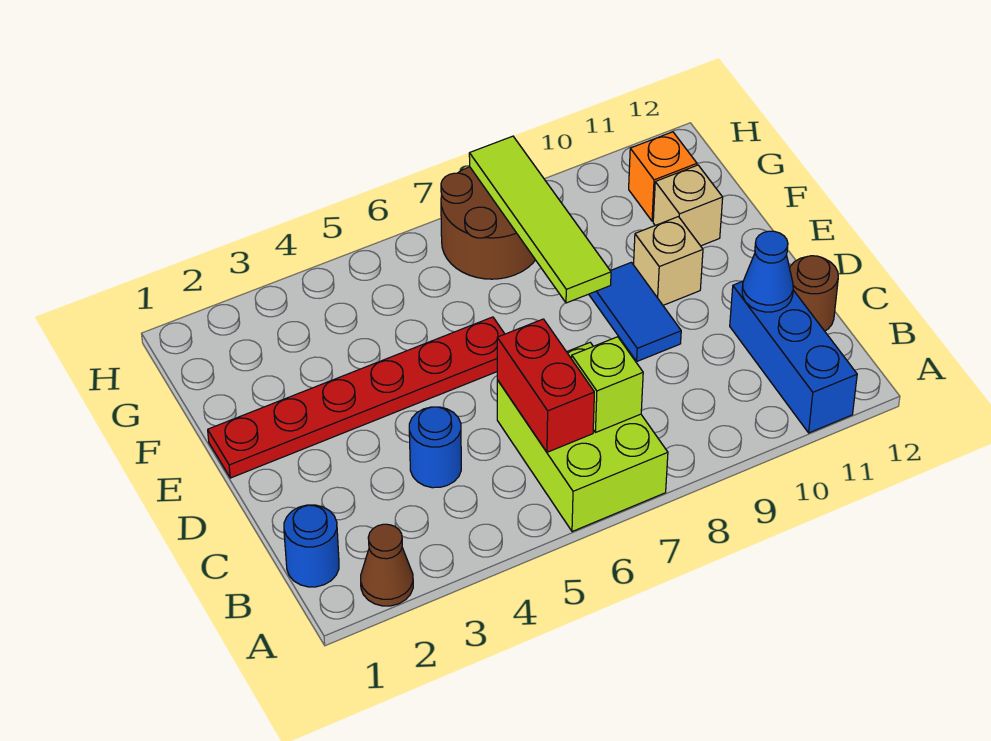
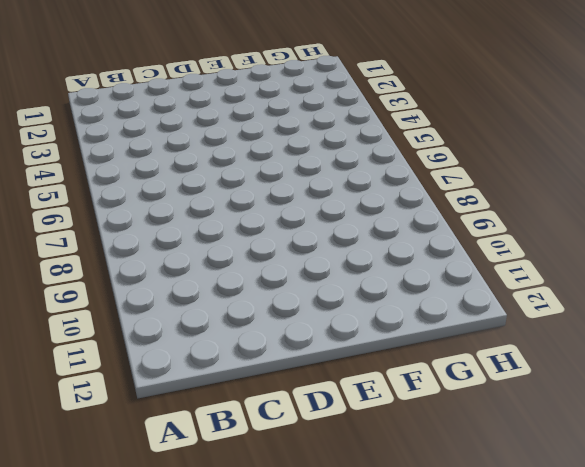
none -> brown 1x1 cone [361,524,413,606]
none -> lime 2x3 brick [497,343,668,532]
none -> blue 1x3 brick [730,281,857,433]

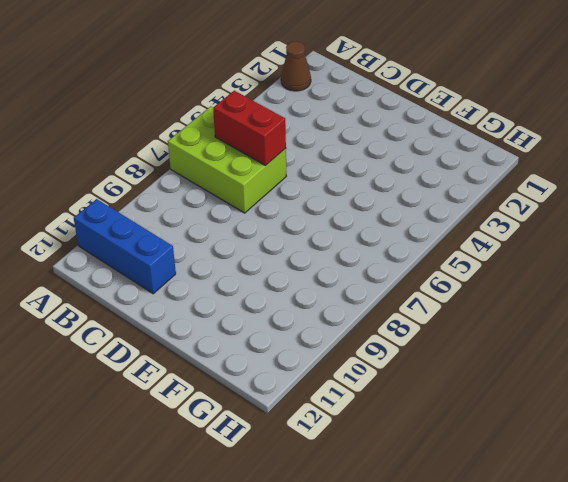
none -> blue 1x1 round brick [284,505,339,587]
none -> blue 1x1 round brick [409,407,461,488]
none -> brown 1x1 round brick [790,256,838,331]

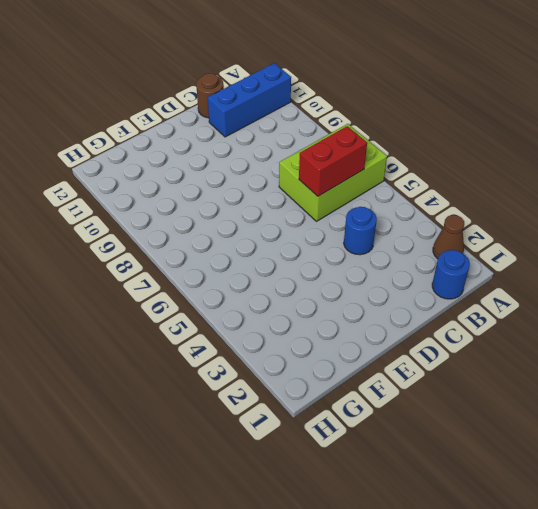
none -> blue 1x2 tile [589,262,681,361]
none -> red 1x6 plate [208,317,504,478]
none -> tan 1x1 brick [634,217,703,305]

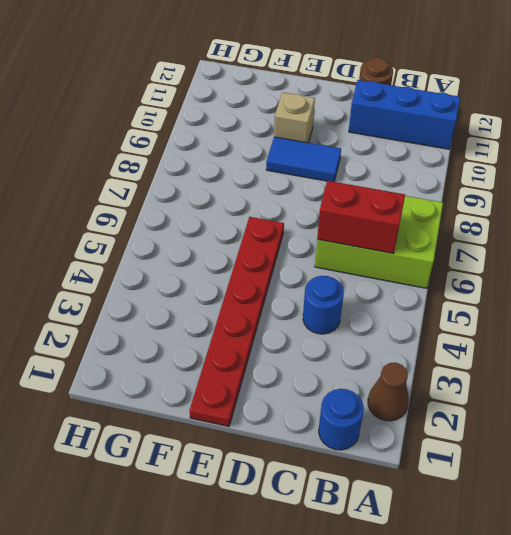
none -> tan 1x1 brick [653,165,723,246]
none -> brown 2x2 round brick [441,167,535,279]
none -> orange 1x1 brick [629,132,697,221]

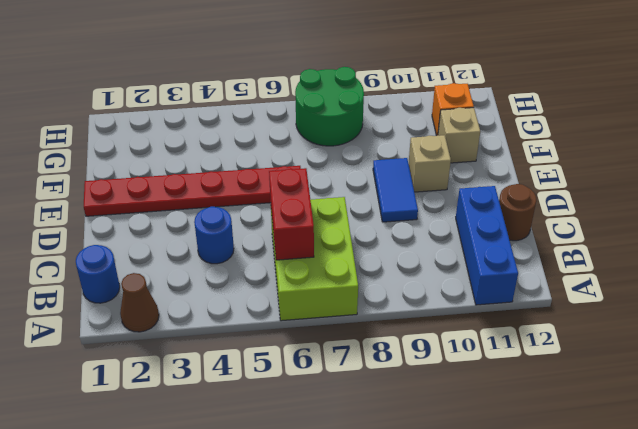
green 2x2 round brick [295,67,364,146] -> brown 2x2 round brick [441,167,535,279]
none -> lime 1x1 brick [572,337,643,433]
none -> blue 1x1 cone [742,231,793,312]
none -> lime 1x4 tile [469,136,611,303]

